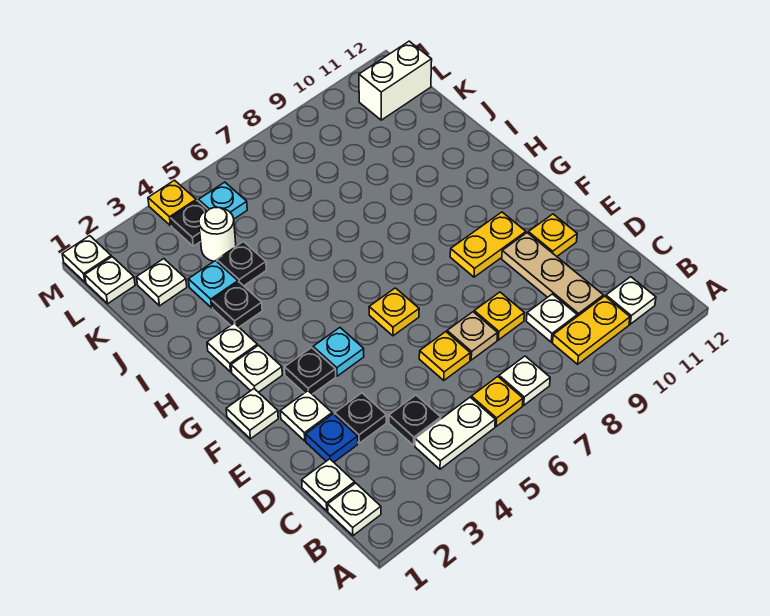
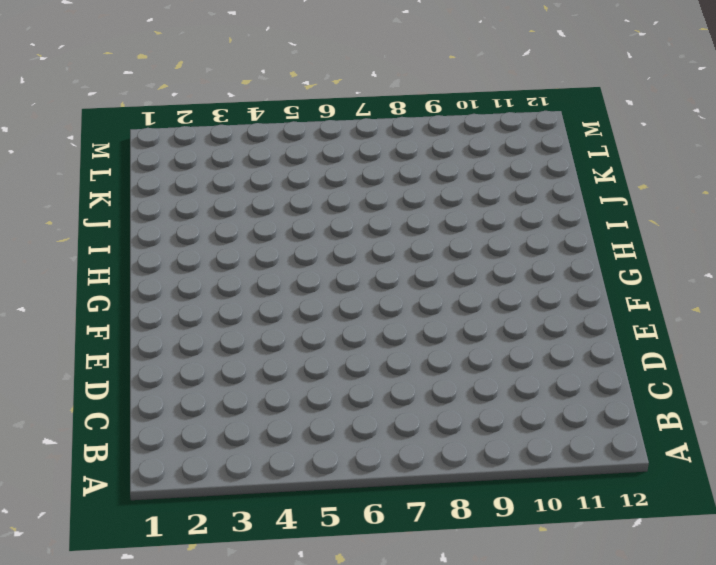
none -> white 1x1 plate [328,483,381,536]
none -> white 1x2 plate [415,397,495,469]
none -> yellow 1x1 plate [471,377,523,427]
none -> white 1x1 plate [499,356,550,405]

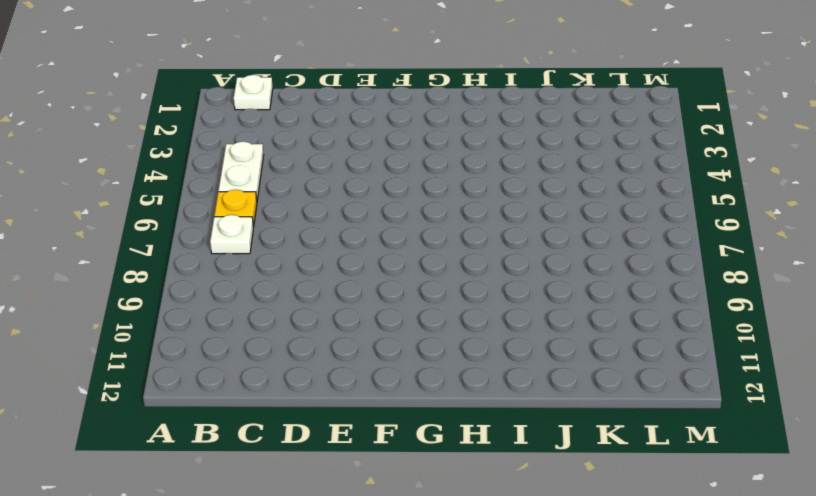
none -> yellow 1x2 plate [553,296,630,364]
none -> white 1x1 plate [606,277,656,324]
none -> white 1x1 plate [302,459,355,511]
none -> black 1x1 plate [389,395,441,445]

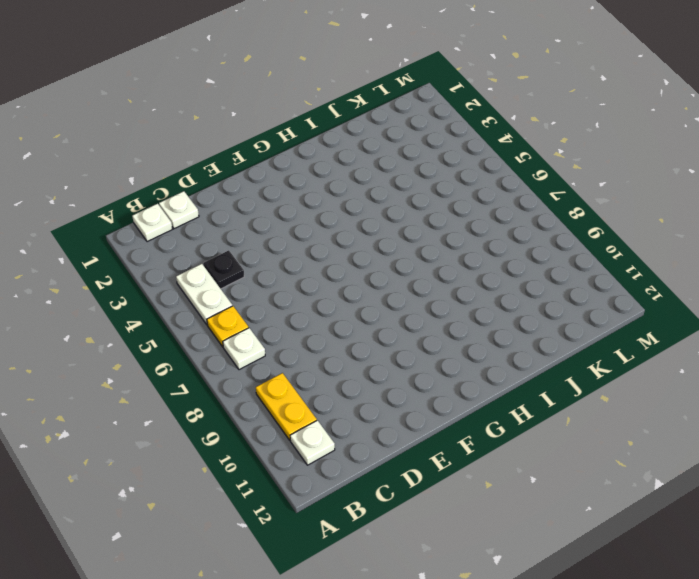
none -> white 1x1 plate [526,294,577,342]
none -> tan 1x3 plate [502,233,603,316]
none -> blue 1x1 plate [306,414,358,462]
none -> black 1x1 plate [335,393,386,443]

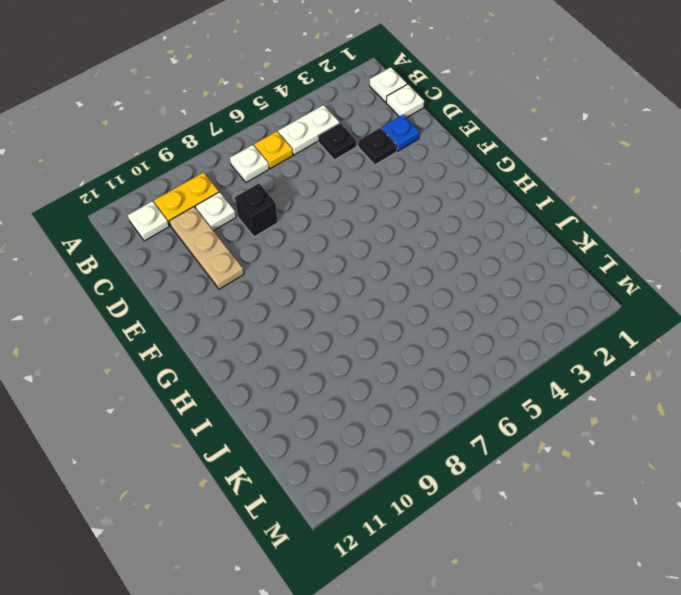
black 1x1 brick [235,183,278,237] -> yellow 1x1 plate [474,292,524,340]
none -> yellow 1x1 plate [419,332,470,380]
none -> tan 1x1 plate [447,312,498,360]
none -> white 1x1 plate [280,391,332,441]
none -> yellow 1x1 plate [528,214,577,256]

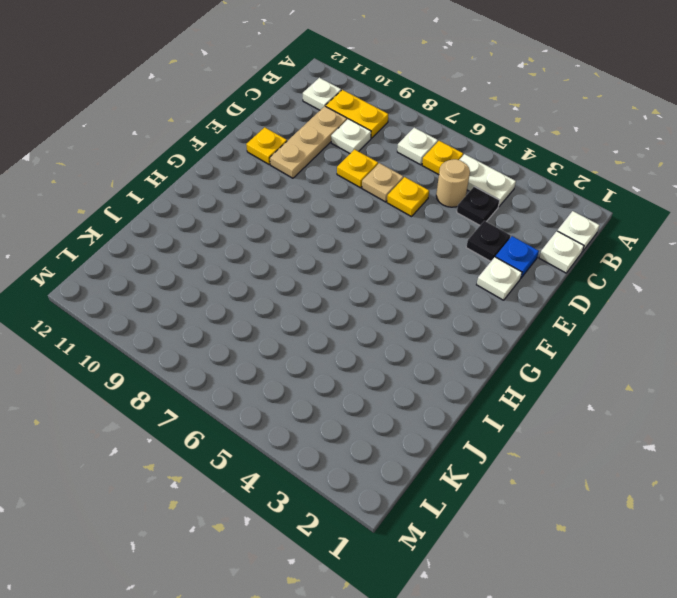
tan 1x1 round brick [436,159,470,207] -> none
none -> white 1x1 plate [226,389,278,439]
none -> black 1x1 plate [285,348,336,394]
none -> cyan 1x1 plate [313,328,364,376]
none -> yellow 1x1 plate [369,288,419,336]

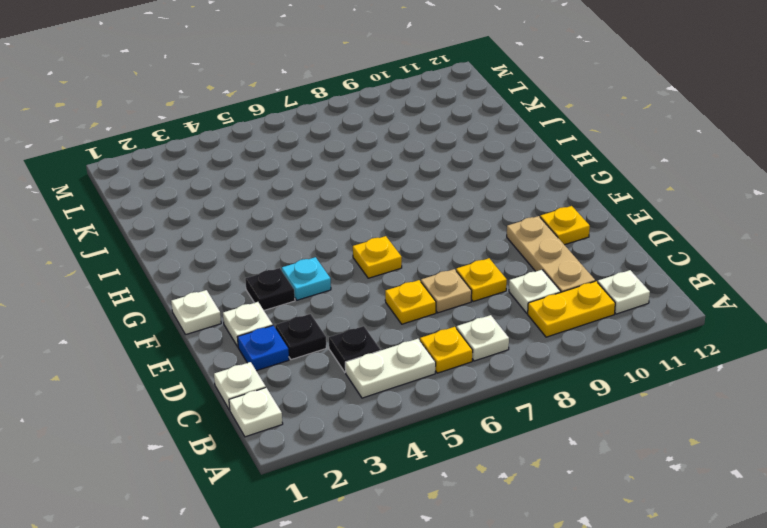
none -> yellow 1x2 plate [450,212,526,277]
none -> white 1x1 plate [231,345,282,392]
none -> white 1x1 plate [207,323,257,372]
none -> black 1x1 plate [212,282,262,327]

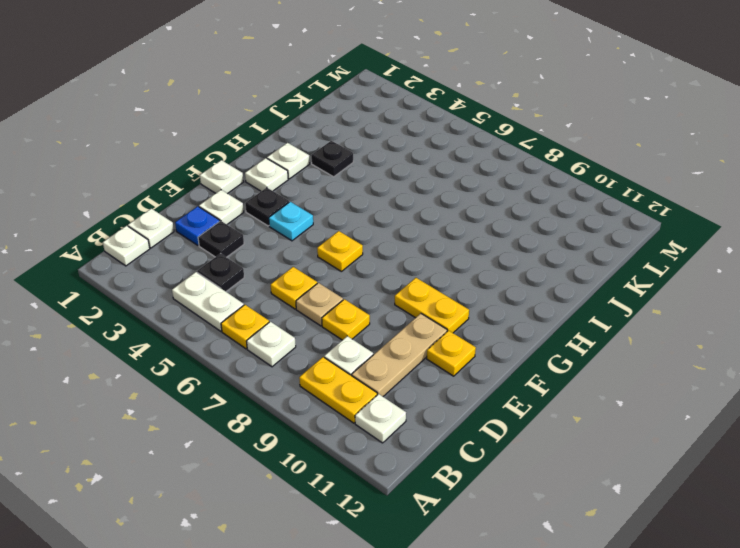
none -> cyan 1x1 plate [188,261,238,308]
none -> black 1x1 plate [217,242,266,286]
none -> white 1x1 plate [137,259,187,306]
none -> white 1x1 round brick [199,208,236,261]

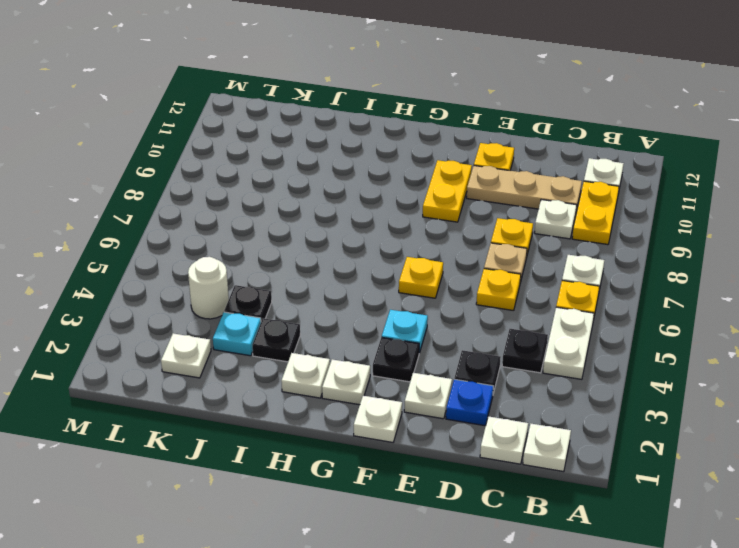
none -> white 1x1 plate [85,257,135,304]
none -> black 1x1 plate [171,201,208,246]
none -> cyan 1x1 plate [199,182,247,219]
none -> white 1x2 brick [359,41,432,120]

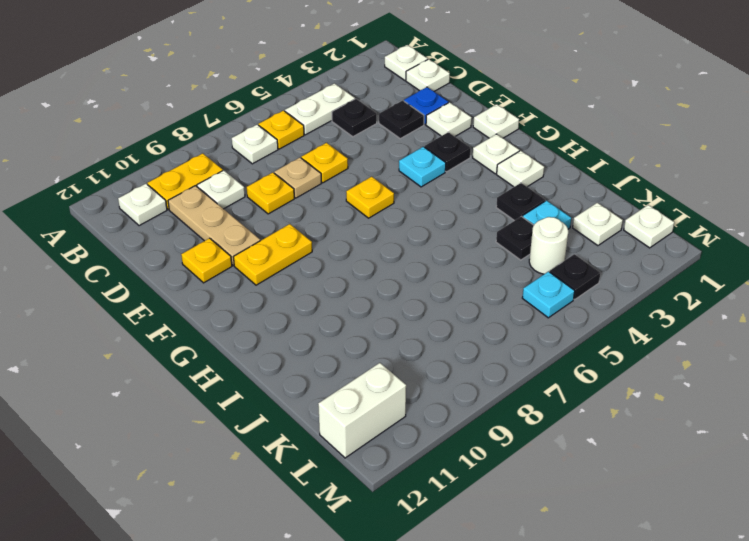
none -> white 1x1 plate [62,236,111,282]
none -> yellow 1x1 plate [148,180,196,226]

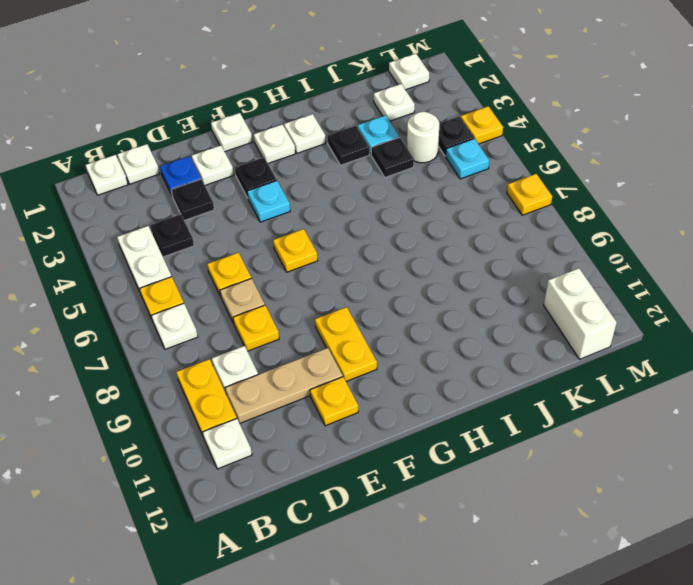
yellow 1x1 plate [507,174,552,215] -> none
none -> white 1x1 plate [62,236,111,282]

